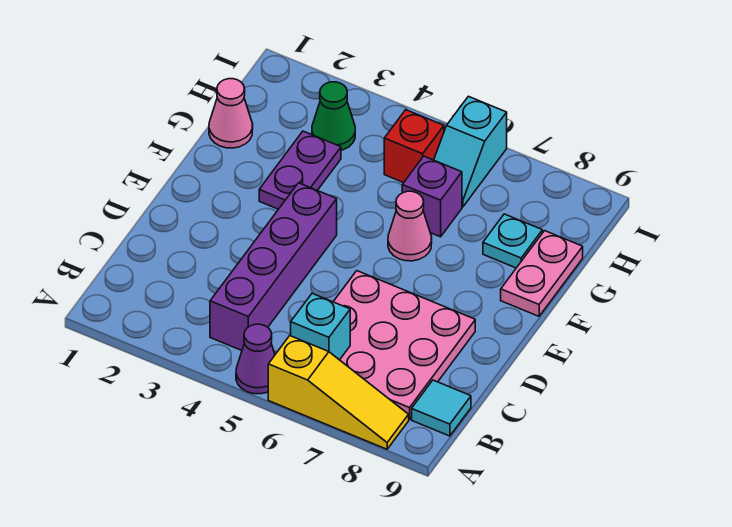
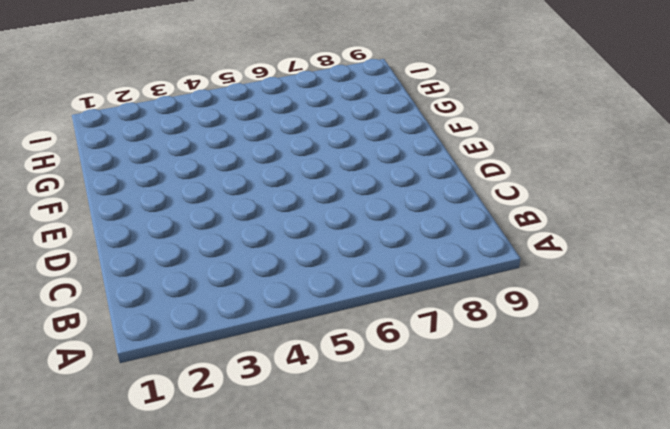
none -> purple 1x1 cone [236,324,275,394]
none -> yellow 1x3 slope [268,336,409,449]
none -> purple 1x4 brick [210,183,337,350]

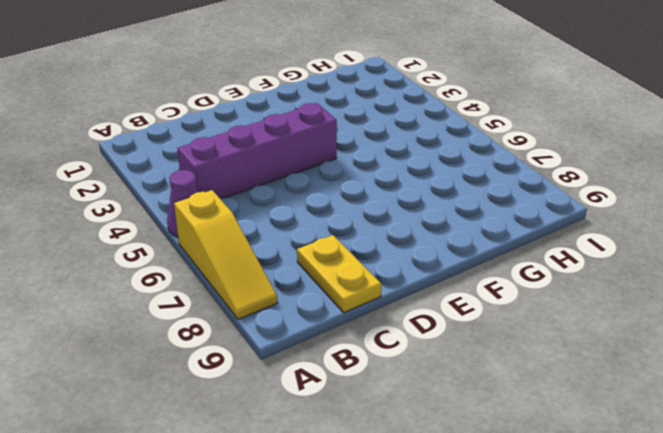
yellow 1x2 plate [297,235,381,313] -> pink 3x3 plate [333,271,475,419]
none -> cyan 1x1 tile [412,380,471,436]
none -> purple 1x2 plate [259,131,341,209]
none -> pink 1x1 cone [388,191,432,261]

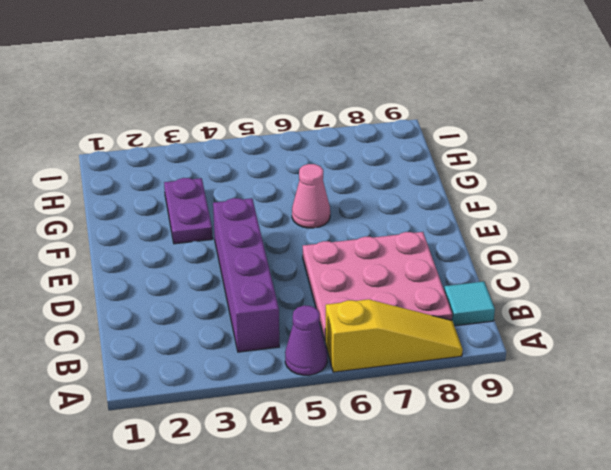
none -> pink 1x2 plate [501,231,583,316]
none -> pink 1x1 cone [209,79,253,148]
none -> purple 1x1 brick [402,156,462,237]

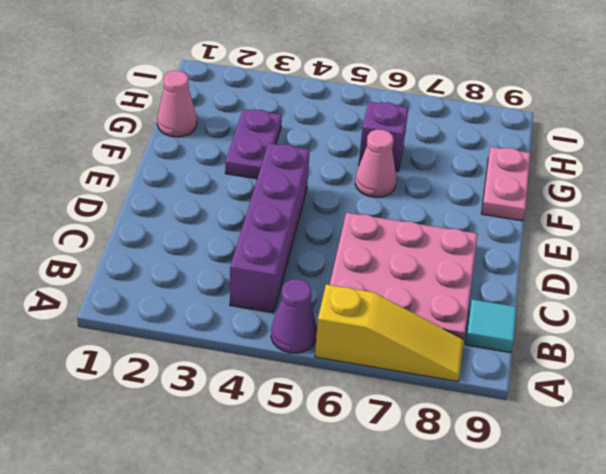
none -> cyan 1x1 plate [483,214,542,268]
none -> green 1x1 cone [312,82,355,150]
none -> red 1x1 brick [384,110,444,183]

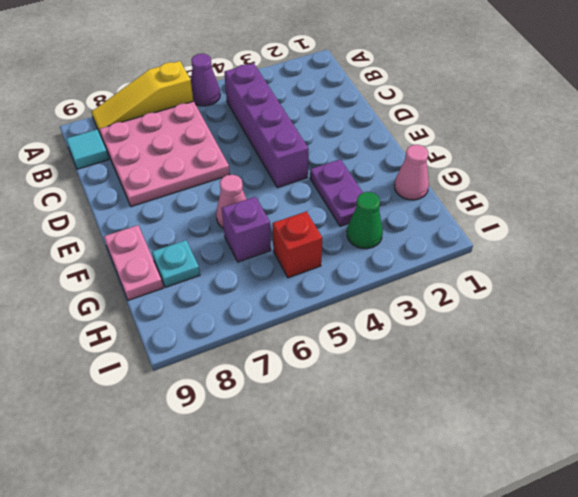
none -> cyan 1x2 slope [434,96,507,207]
none -> cyan 1x1 brick [291,293,350,360]

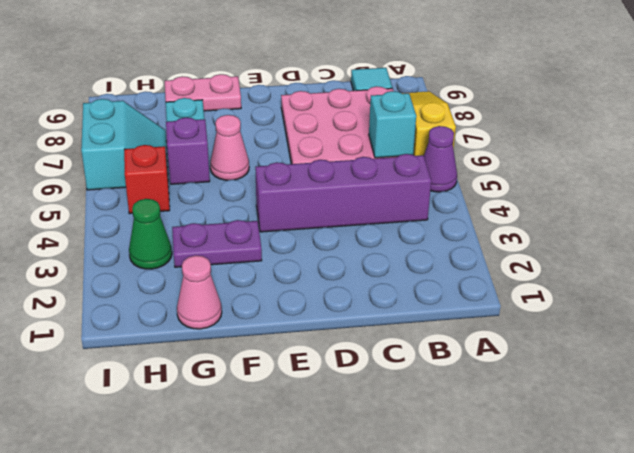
cyan 2x2 slope [81,99,168,190] -> cyan 1x2 slope [434,96,507,207]

